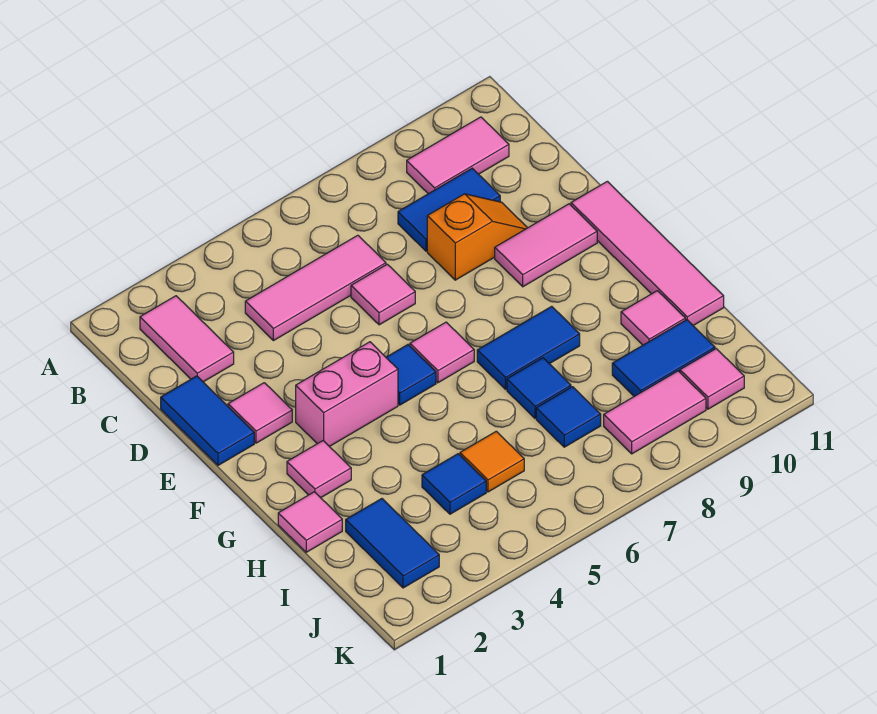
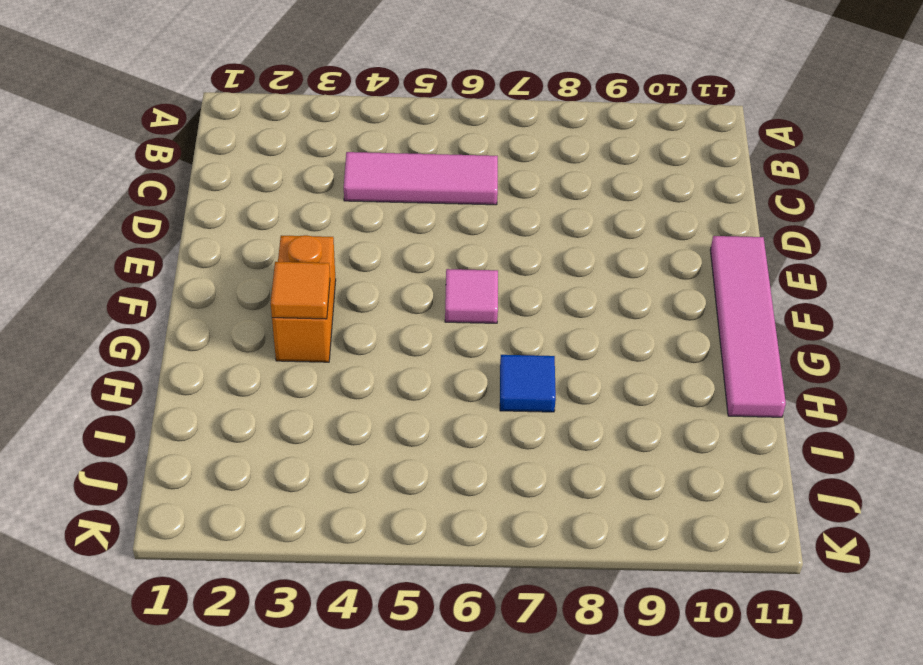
orange 1x2 brick [272,235,336,362] -> pink 1x2 brick [296,342,398,447]
orange 1x1 tile [271,262,330,319] -> orange 1x1 tile moved to [460,431,524,492]
none -> pink 1x2 tile [140,296,234,382]
none -> pink 1x2 tile [407,117,509,194]
none -> blue 1x2 tile [398,168,500,251]

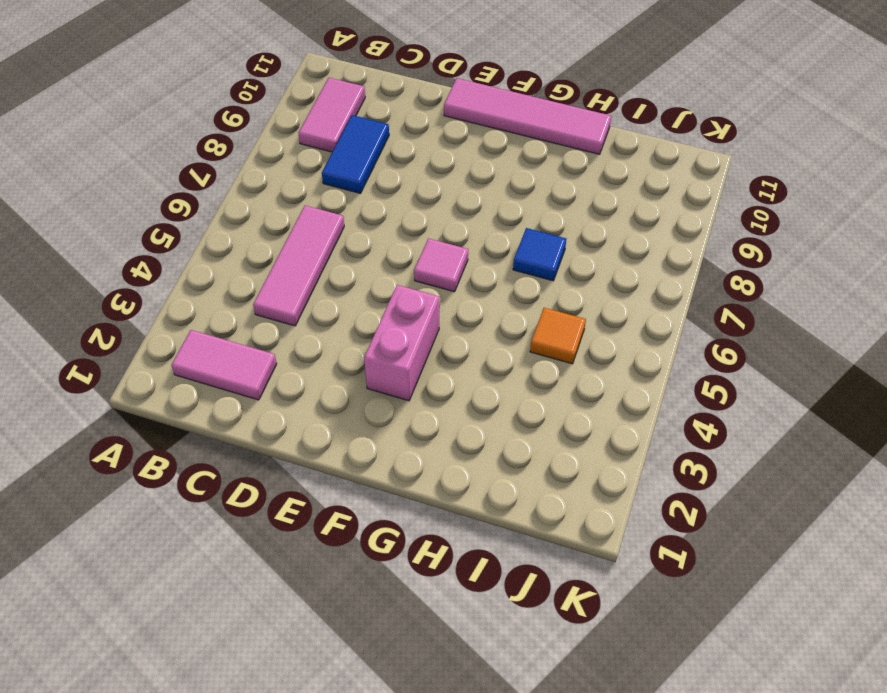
none -> blue 1x2 tile [161,376,254,465]
none -> pink 1x1 tile [351,264,415,325]
none -> orange 1x2 slope [427,194,527,280]

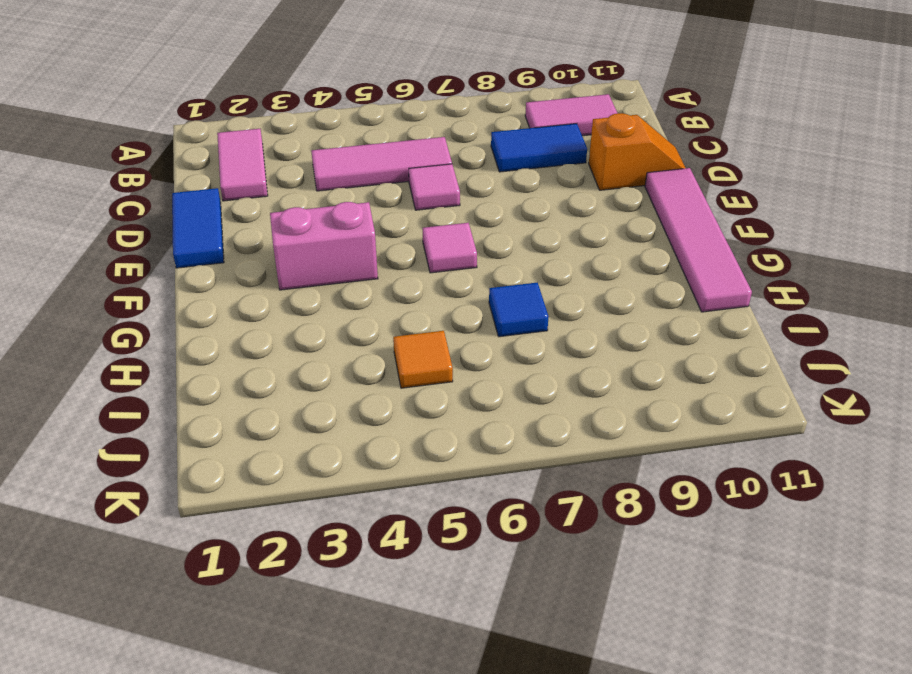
orange 1x2 slope [589,113,685,190] -> orange 1x2 slope moved to [427,194,527,280]
none -> pink 1x1 tile [228,383,292,443]
none -> pink 1x2 tile [495,204,597,287]
none -> blue 1x1 tile [386,345,436,405]

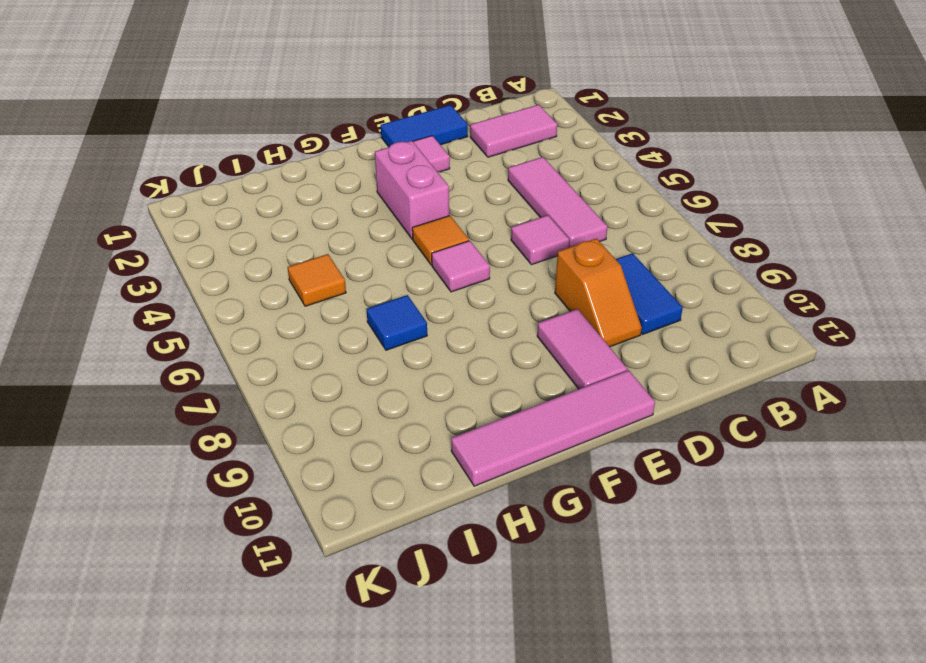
orange 1x1 tile [412,215,469,265] -> blue 1x1 tile [386,345,436,405]
none -> pink 1x2 tile [407,117,509,194]
none -> pink 1x1 tile [287,441,351,498]
none -> blue 1x2 tile [477,306,580,389]

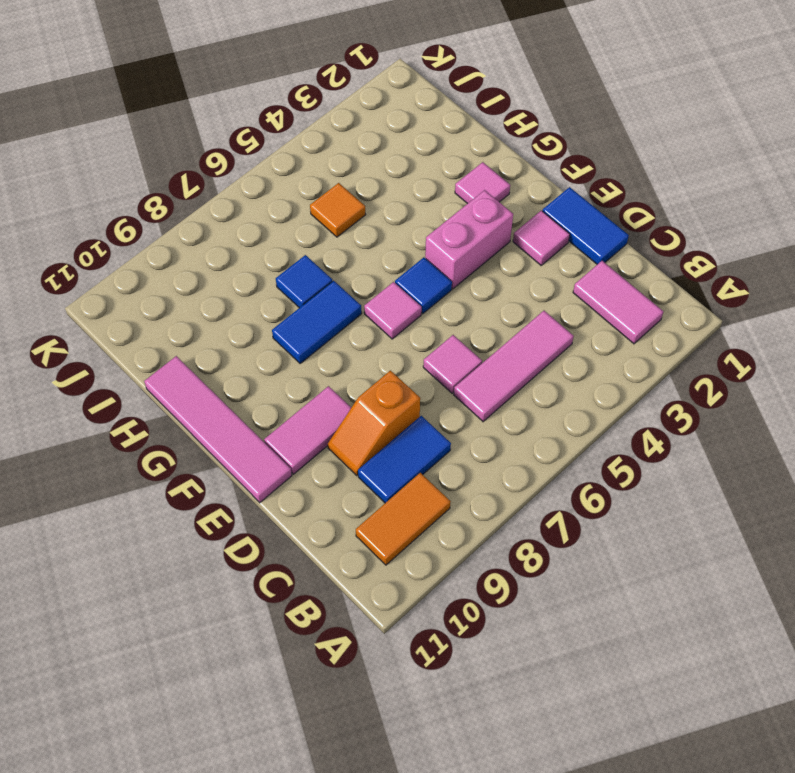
orange 1x2 tile [356,473,451,565] -> pink 1x2 tile [407,117,509,194]
none -> pink 1x1 tile [278,492,342,552]
none -> pink 1x1 tile [621,291,685,345]
none -> blue 1x2 tile [346,499,439,588]

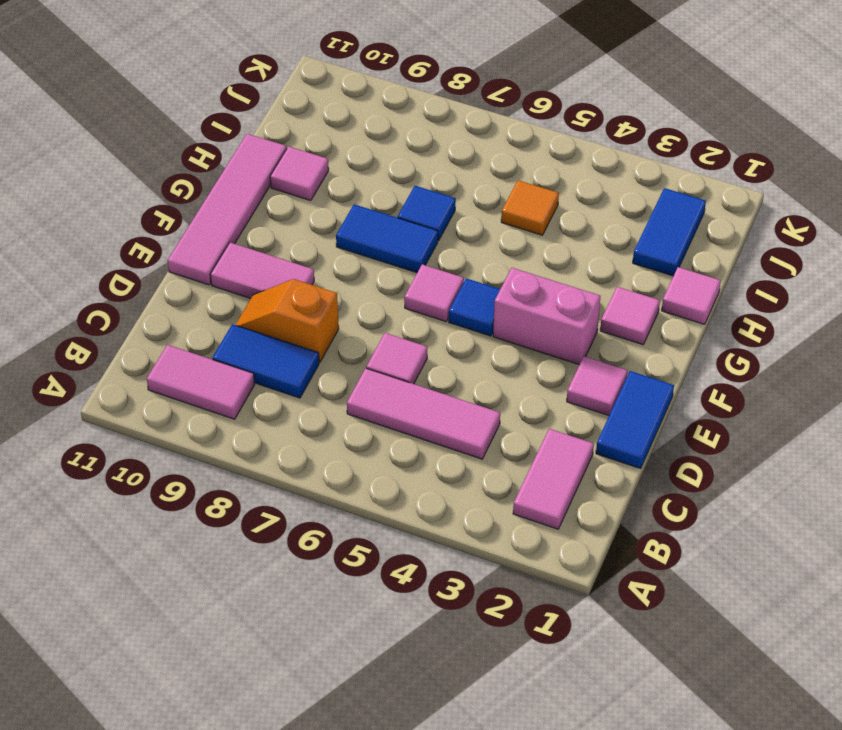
none -> blue 1x1 tile [422,454,486,514]
none -> blue 1x1 tile [536,387,601,447]
none -> blue 1x2 tile [612,320,715,396]

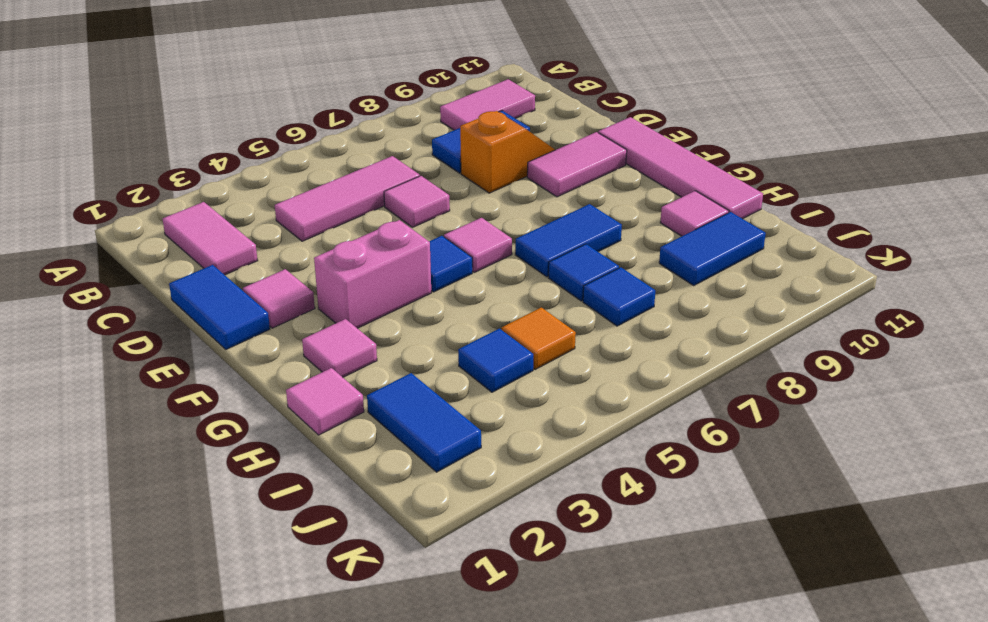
none -> pink 1x2 tile [604,371,706,454]
none -> pink 1x1 tile [680,349,744,409]

